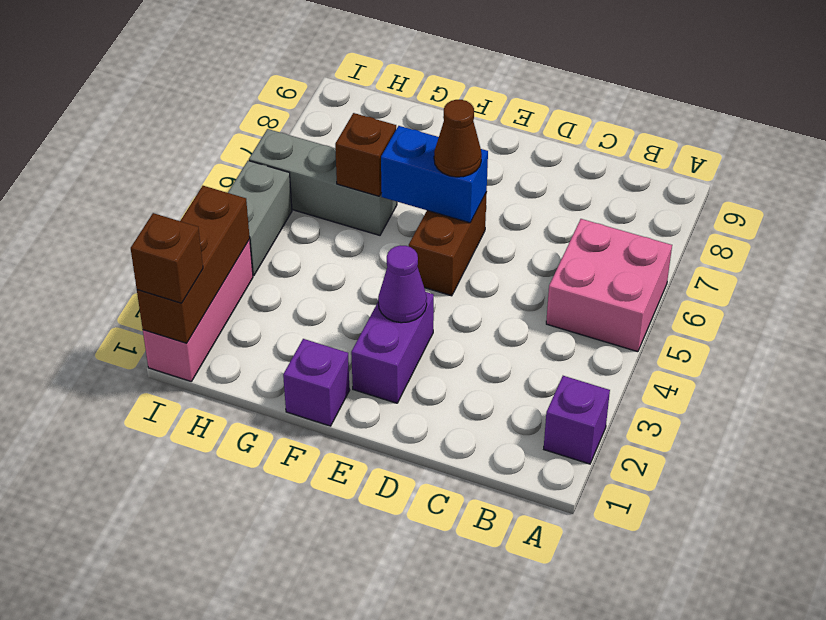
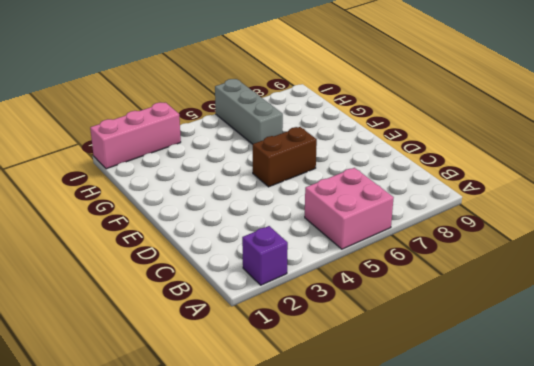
none -> purple 1x2 brick [351,292,434,403]
none -> purple 1x1 brick [283,339,350,426]
none -> grey 1x2 brick [228,161,292,276]

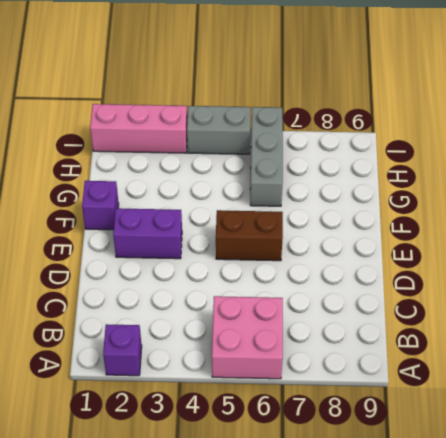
none -> purple 1x1 cone [378,245,427,323]
none -> blue 1x2 brick [381,126,488,223]
none -> brown 1x1 brick [335,113,396,196]

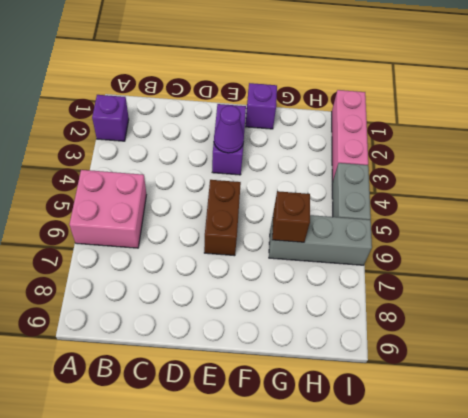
none -> blue 1x2 brick [381,126,488,223]
none -> brown 1x3 brick [137,186,250,343]
none -> brown 1x1 cone [434,100,482,177]

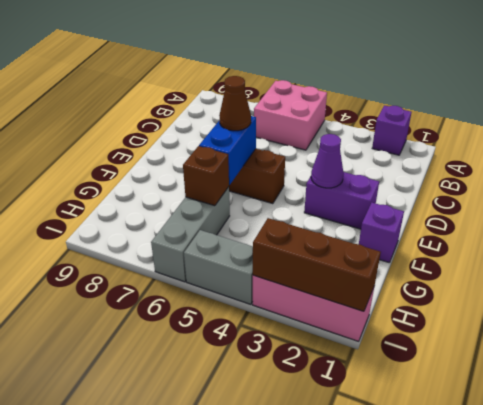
none -> brown 1x1 brick [131,213,203,303]

